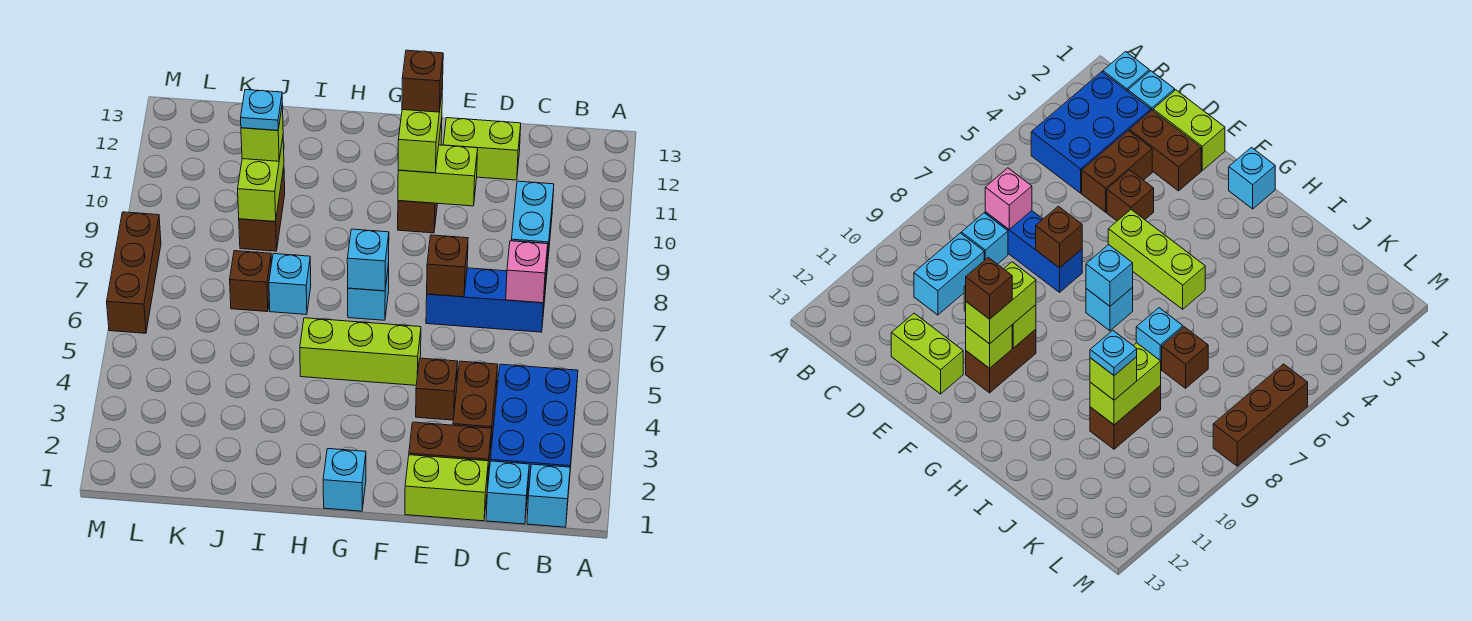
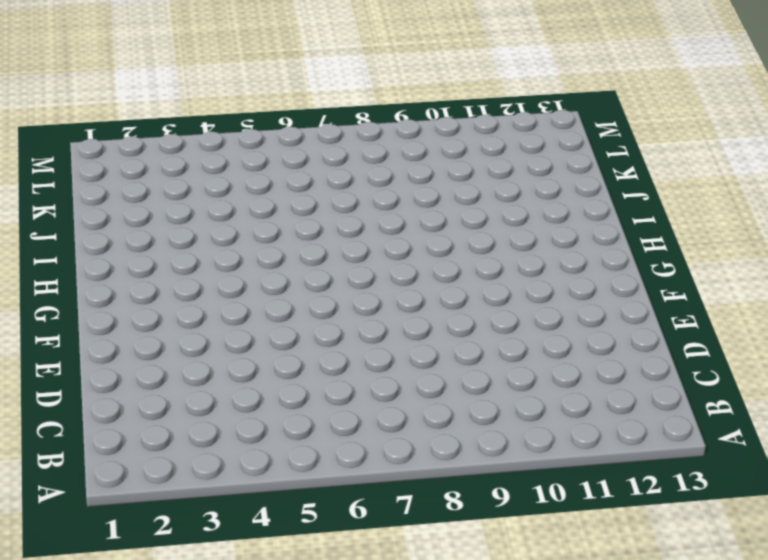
none -> cyan 1x1 brick [527,464,570,527]
none -> blue 2x3 brick [490,364,578,491]
none -> cyan 1x1 brick [486,461,529,524]

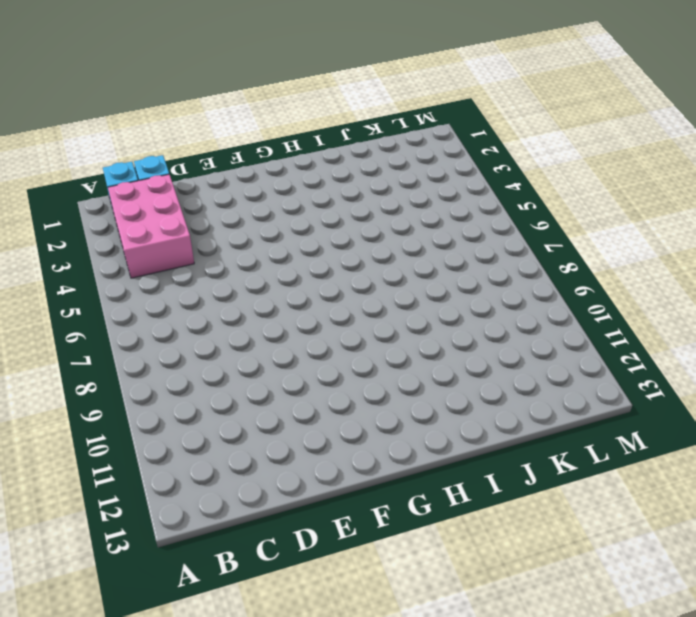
pink 2x3 brick [108,174,194,278] -> blue 2x3 brick [490,364,578,491]
none -> blue 1x3 brick [426,268,546,332]
none -> cyan 1x1 brick [961,213,1008,264]
none -> cyan 1x2 brick [511,181,554,267]

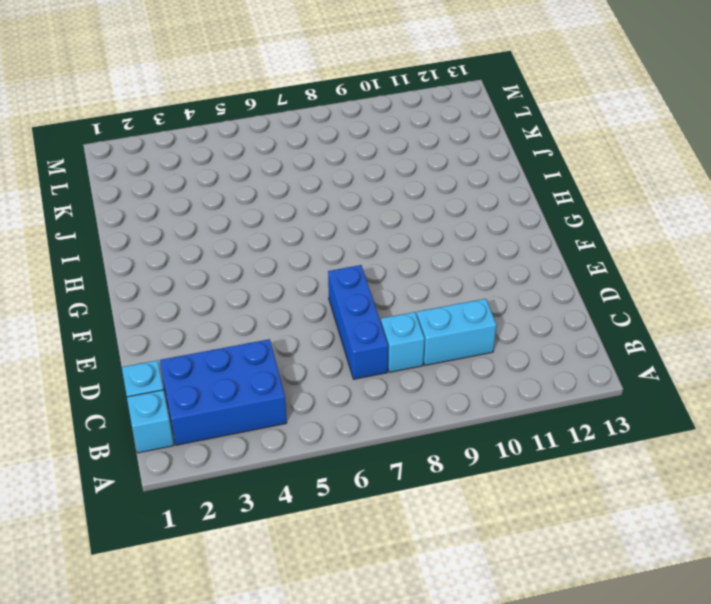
none -> lime 1x2 brick [405,455,488,521]
none -> brown 1x2 brick [409,422,492,487]
none -> brown 1x2 brick [453,361,498,455]

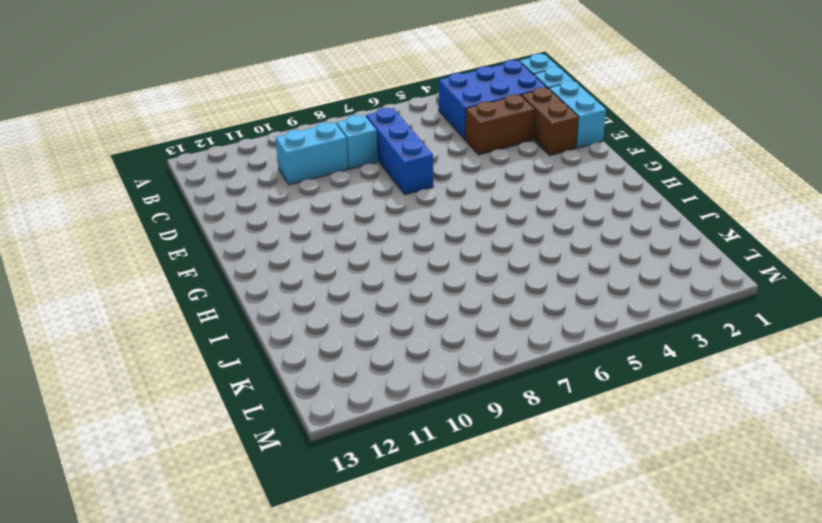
cyan 1x2 brick [549,81,606,148] -> lime 1x2 brick [405,455,488,521]
none -> lime 1x2 brick [443,118,521,180]
none -> brown 1x1 brick [416,358,458,420]
none -> lime 1x3 brick [300,318,421,385]

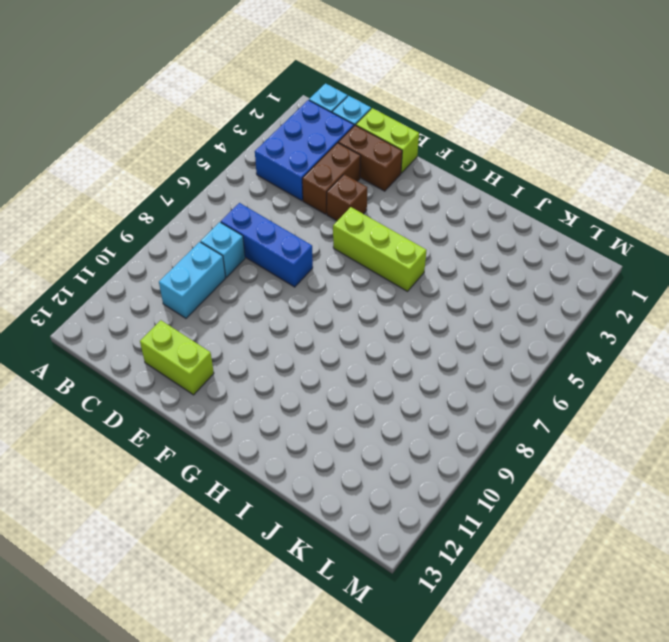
none -> brown 1x2 brick [398,201,438,233]
none -> cyan 1x1 brick [323,449,366,511]
none -> cyan 1x1 brick [348,264,389,320]

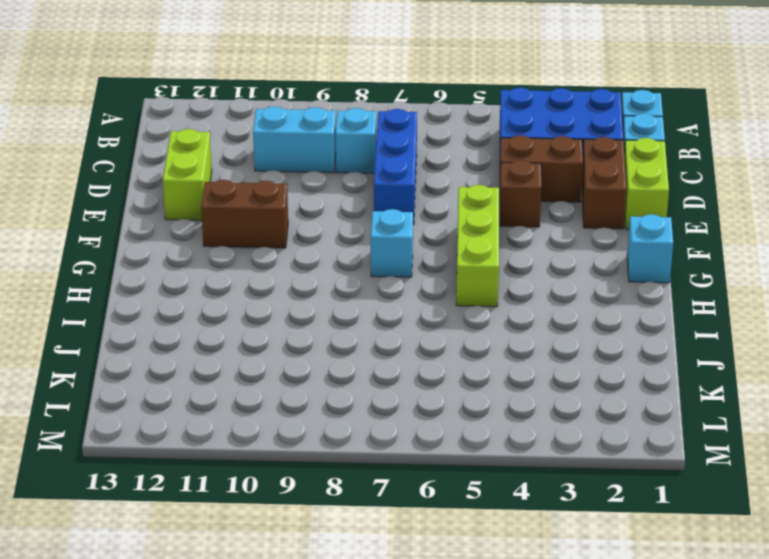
none -> cyan 1x1 brick [269,254,311,315]
none -> brown 1x1 brick [230,251,272,312]
none -> brown 1x2 brick [239,168,285,251]

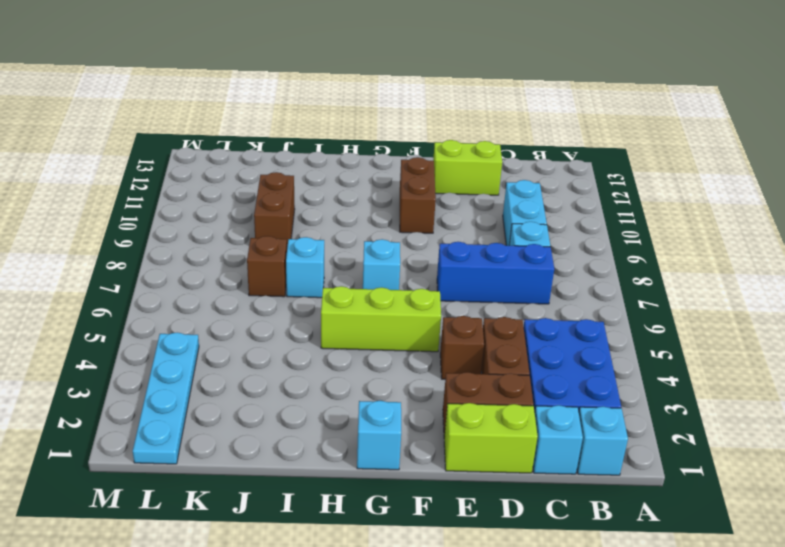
cyan 1x4 plate [133,333,199,464] -> none
none -> brown 1x3 brick [107,212,161,333]
none -> pink 1x1 brick [506,241,548,303]
none -> brown 1x1 brick [427,235,468,297]

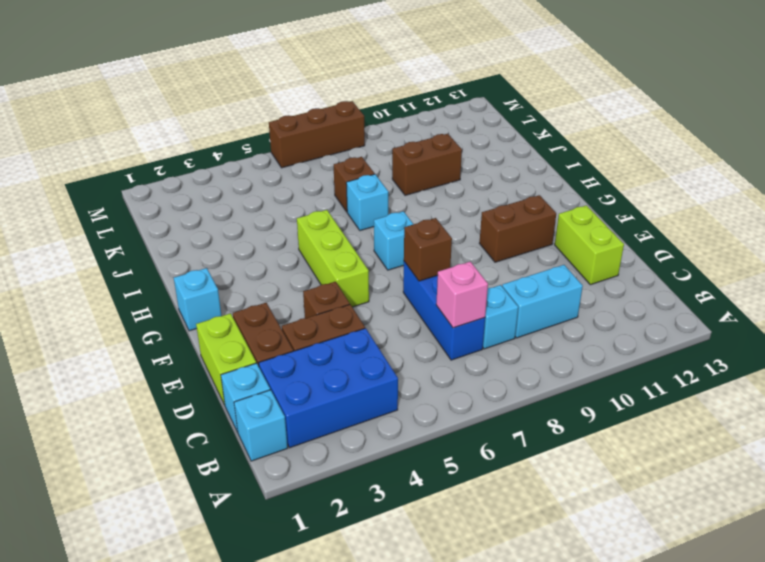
none -> lime 1x2 brick [398,145,478,206]
none -> lime 1x1 brick [966,325,1012,368]
none -> cyan 1x1 brick [347,229,389,291]

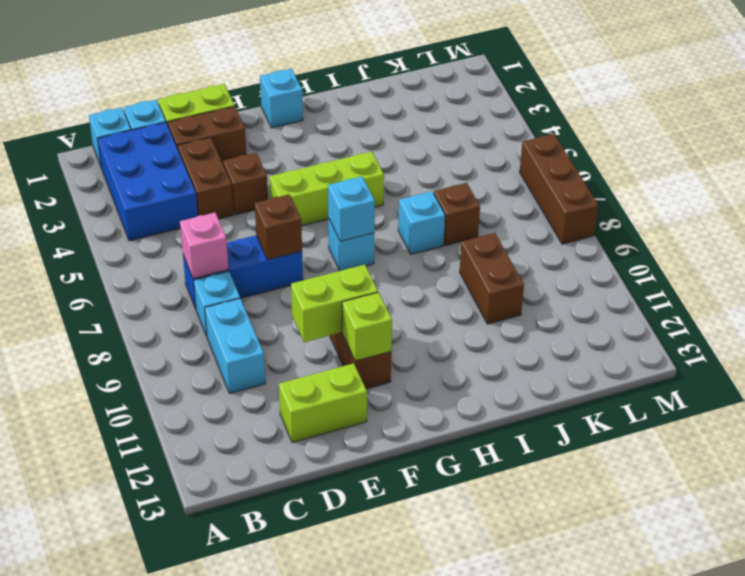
none -> lime 1x2 brick [238,139,284,222]
none -> lime 1x2 brick [398,86,443,173]
none -> lime 1x1 brick [241,104,283,161]

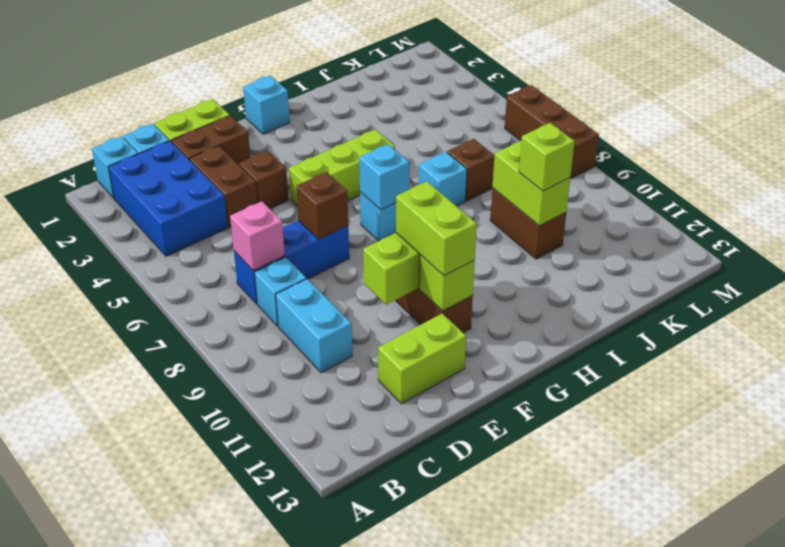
none -> brown 1x1 brick [402,50,443,112]
none -> cyan 1x1 plate [241,90,282,130]

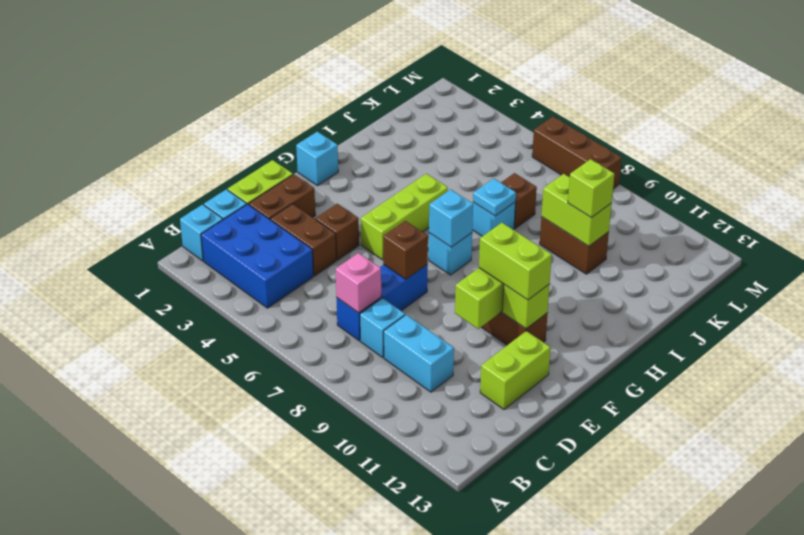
cyan 1x1 plate [473,178,516,216] -> cyan 1x1 plate moved to [241,90,282,130]
none -> brown 1x1 brick [402,50,443,112]

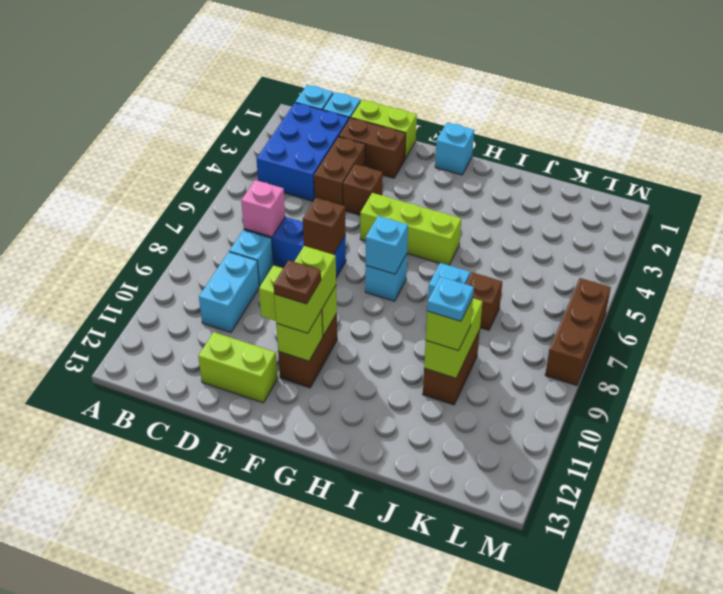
brown 1x1 plate [274,260,321,304] -> brown 1x1 brick [402,50,443,112]

